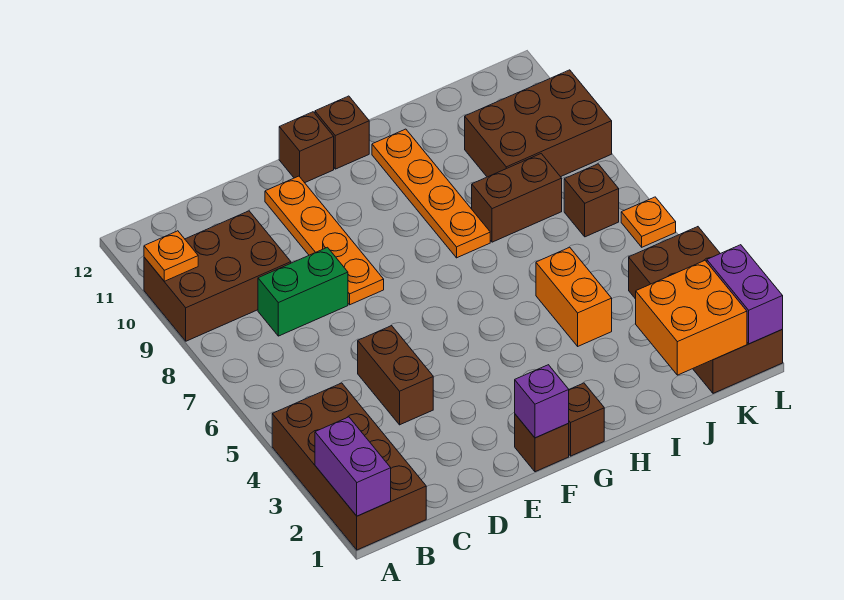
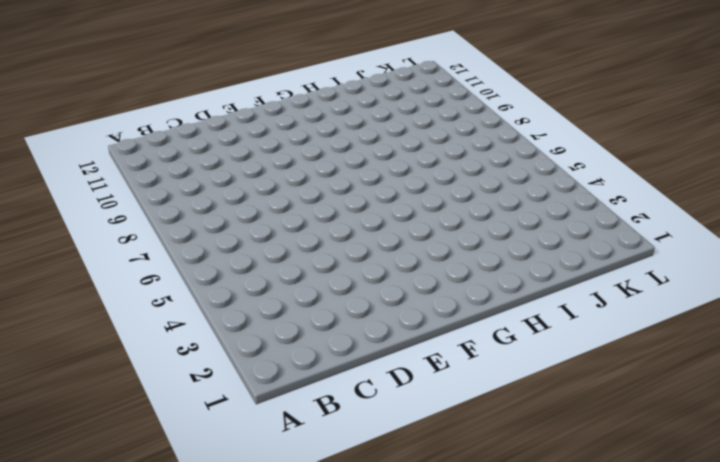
none -> brown 2x4 brick [272,383,426,550]
none -> brown 2x3 brick [144,211,291,341]
none -> green 1x2 brick [258,247,348,336]

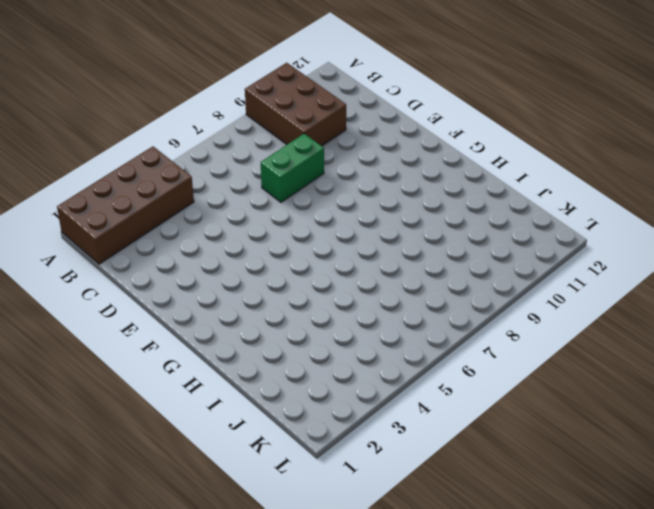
green 1x2 brick [261,134,324,202] -> green 1x2 brick turned to [258,247,348,336]
none -> brown 1x2 brick [358,326,433,425]
none -> orange 1x4 plate [265,176,384,305]
none -> brown 1x1 brick [515,414,569,472]

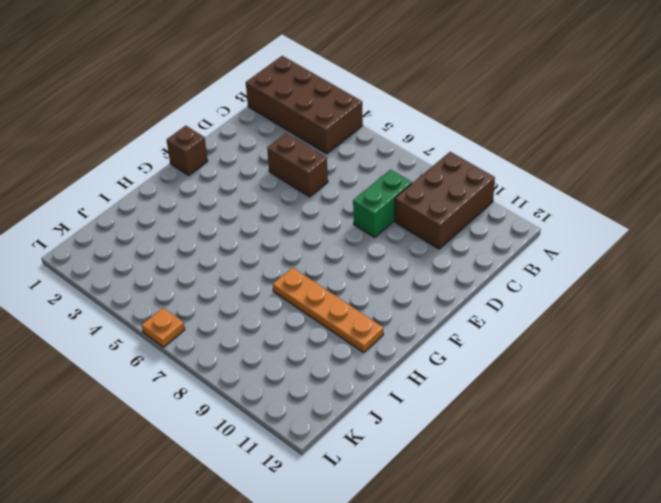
none -> orange 1x4 plate [265,176,384,305]
none -> brown 1x1 brick [279,112,334,183]
none -> brown 1x1 brick [568,383,604,456]

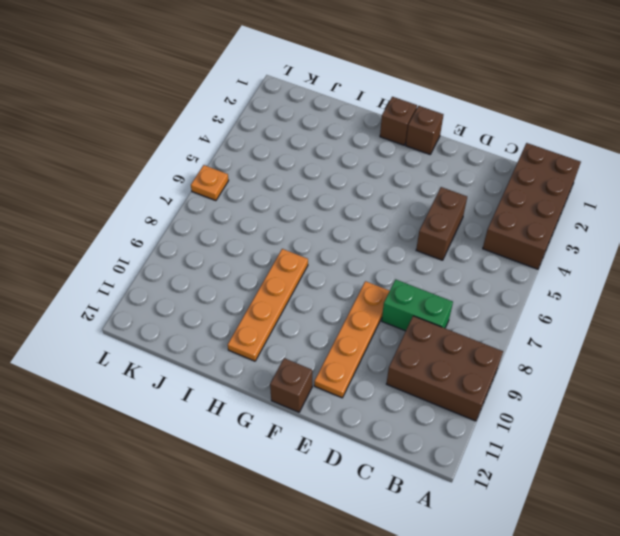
none -> brown 1x1 brick [315,96,369,169]
none -> orange 1x2 brick [536,247,612,346]
none -> brown 1x2 brick [472,154,562,242]

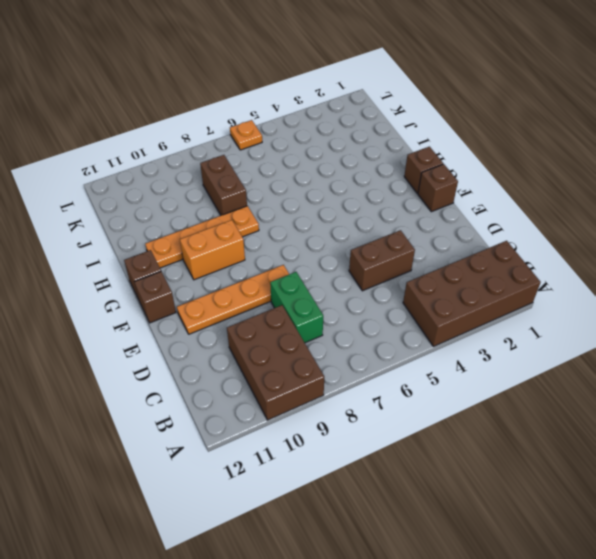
orange 1x2 brick [180,220,245,280] -> orange 1x2 brick moved to [536,247,612,346]
none -> brown 2x3 brick [465,70,612,177]
none -> brown 2x4 brick [629,227,783,393]
none -> brown 1x1 brick [564,164,619,237]

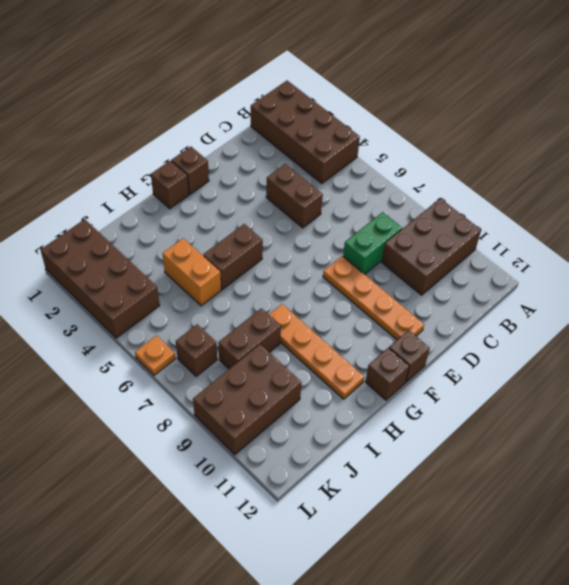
brown 1x2 brick [203,224,263,289] -> none
none -> purple 1x2 brick [315,417,391,516]
none -> orange 1x1 plate [144,231,198,281]
none -> purple 1x1 brick [515,365,569,438]

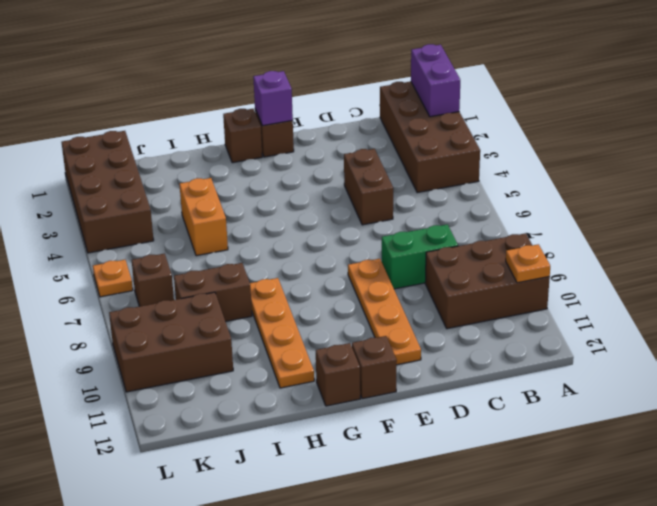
none -> orange 2x2 brick [636,261,747,375]
none -> purple 1x2 brick [707,245,783,344]

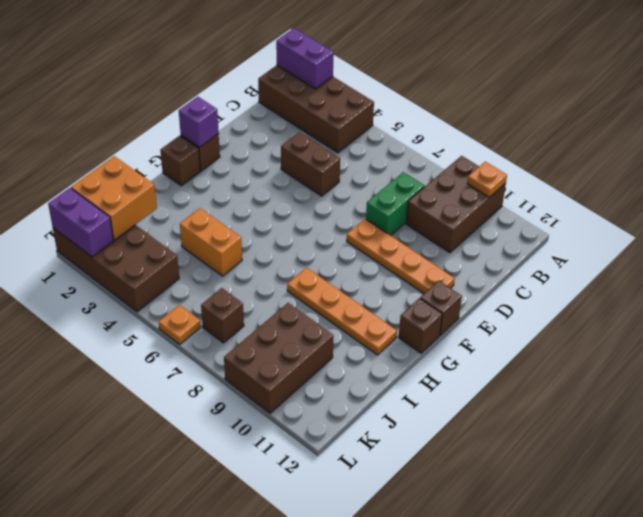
none -> brown 1x2 brick [472,154,562,242]

